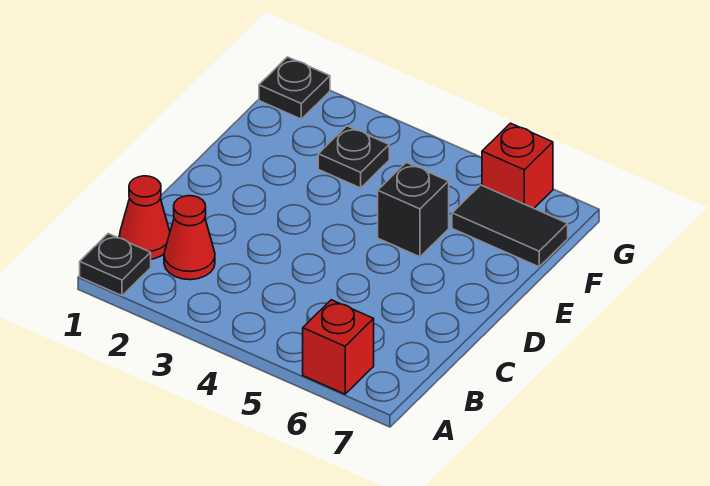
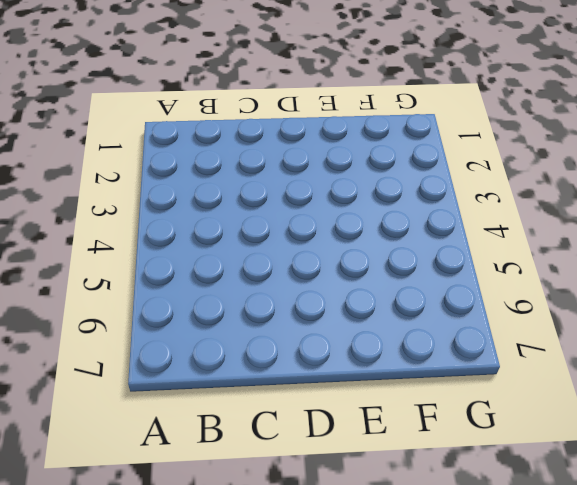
none -> black 1x1 plate [80,234,151,296]
none -> red 1x1 brick [303,300,374,394]

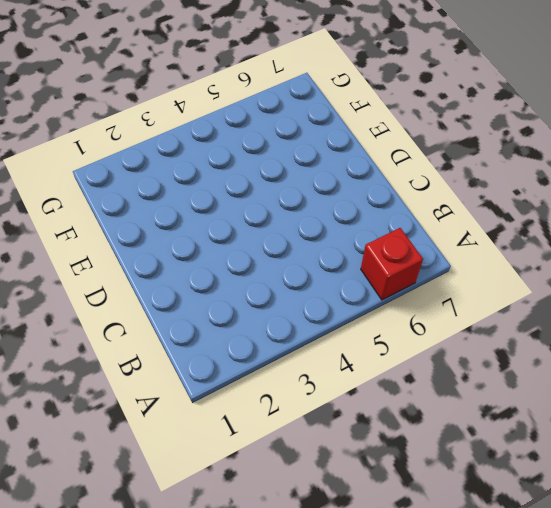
none -> black 1x1 plate [80,234,151,296]
none -> red 1x1 cone [119,176,170,259]

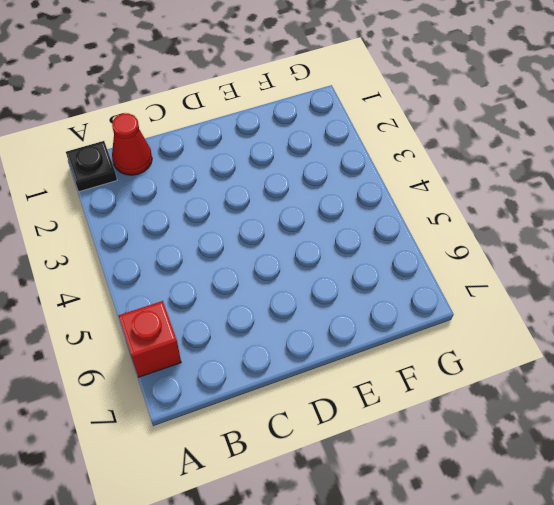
none -> red 1x1 cone [164,196,215,280]
none -> black 1x1 brick [378,162,449,257]

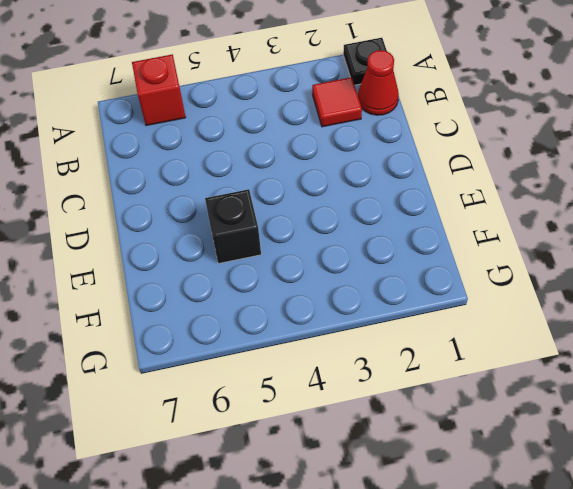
red 1x1 tile [312,77,362,127] -> red 1x1 cone [164,196,215,280]
none -> black 1x1 plate [318,126,389,188]
none -> black 1x2 tile [452,185,568,267]

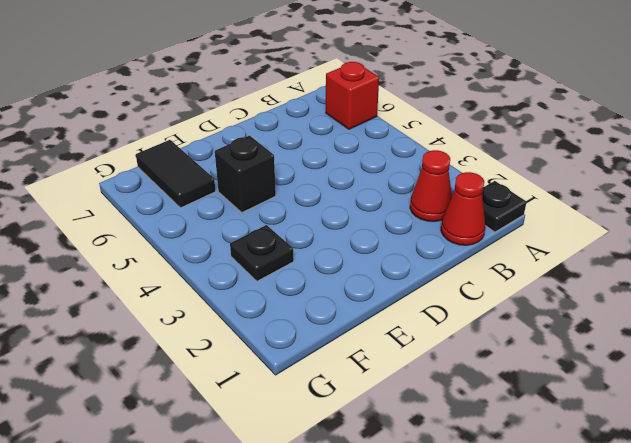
none -> black 1x1 plate [259,57,330,119]
none -> red 1x1 brick [482,123,553,208]

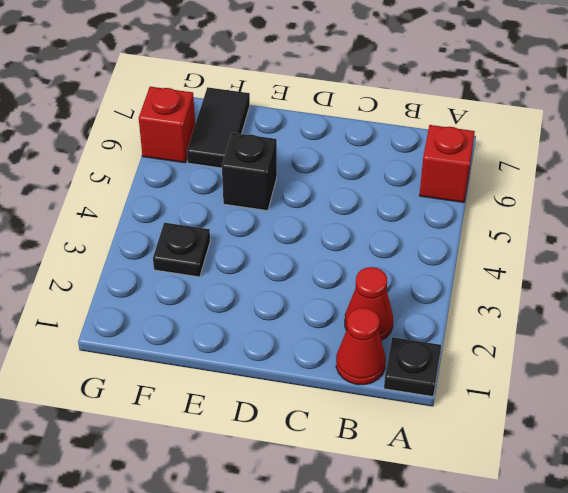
none -> black 1x1 plate [259,57,330,119]

